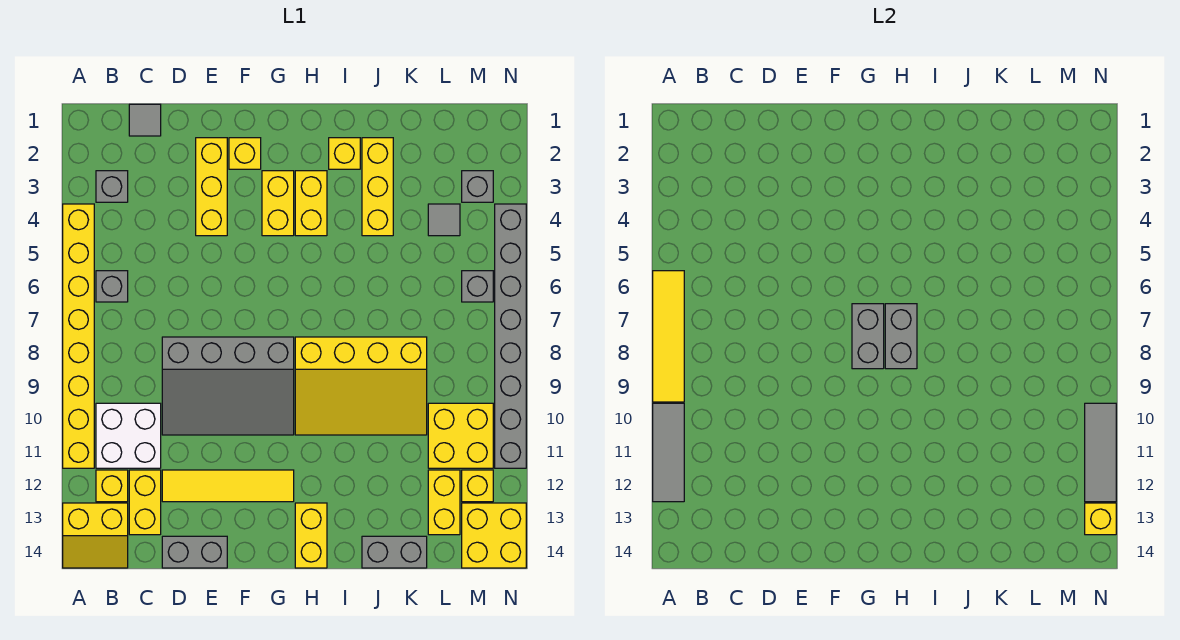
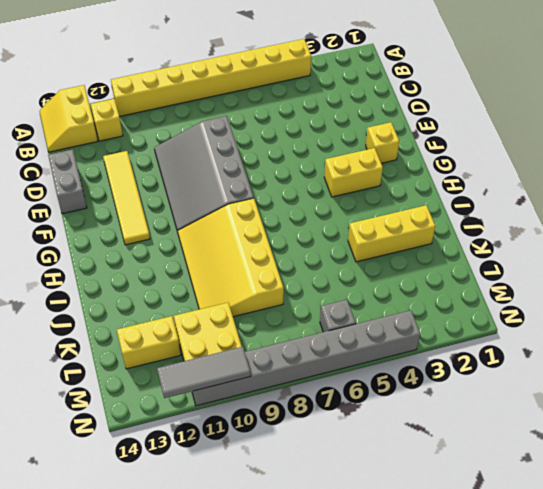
none -> grey 1x1 brick [96,171,128,202]
none -> grey 1x1 brick [96,271,128,302]
none -> white 2x2 brick [96,403,161,468]
none -> grey 1x1 tile [129,104,161,136]

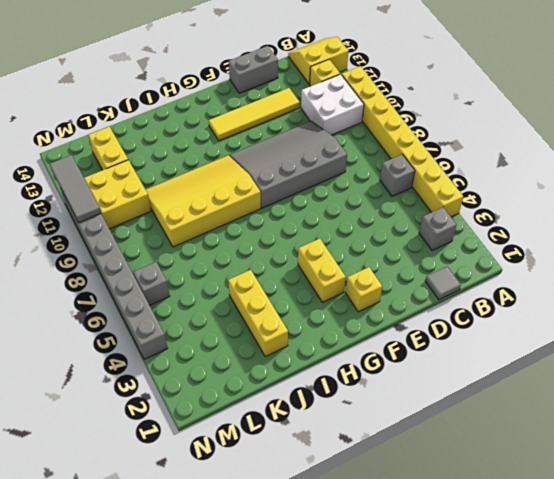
none -> yellow 1x2 brick [129,470,161,535]
none -> yellow 1x3 brick [196,138,227,236]
none -> yellow 1x2 brick [295,171,327,236]
none -> yellow 1x2 brick [295,503,327,568]

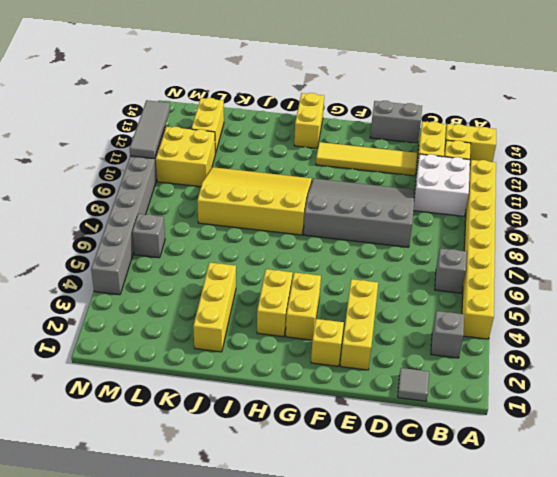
none -> yellow 1x1 brick [329,138,360,169]
none -> grey 1x2 brick [362,536,427,568]
none -> grey 1x1 tile [428,204,460,236]
none -> grey 1x1 brick [462,171,493,202]

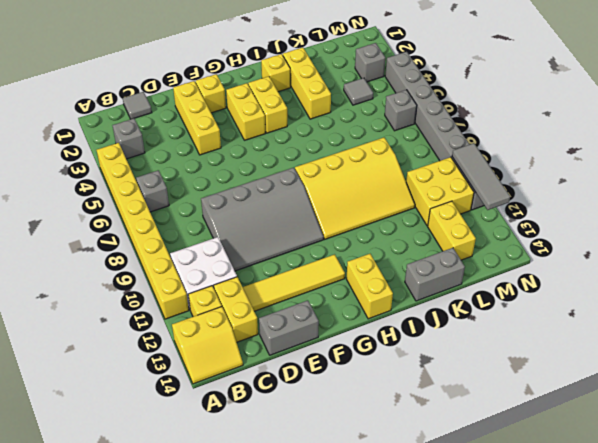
none -> yellow 1x1 brick [462,470,493,502]
none -> yellow 2x2 brick [462,503,526,568]
none -> yellow 1x4 tile [653,271,684,402]
none -> grey 1x3 tile [653,403,684,502]

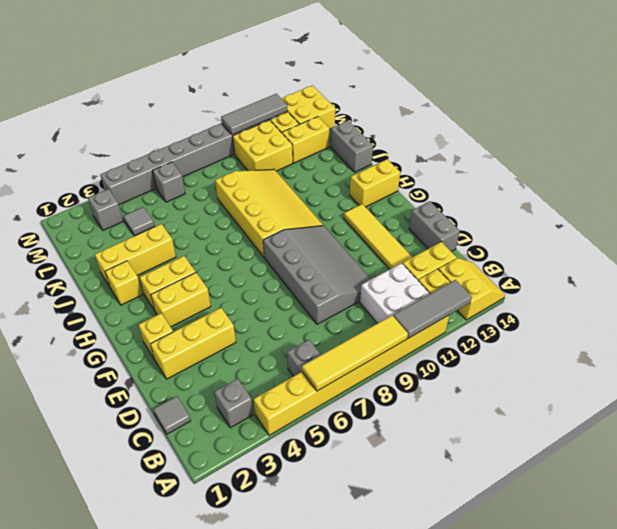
none -> grey 1x2 brick [852,304,884,369]
none -> grey 1x2 brick [885,304,917,369]
none -> yellow 1x1 brick [1085,503,1116,535]

